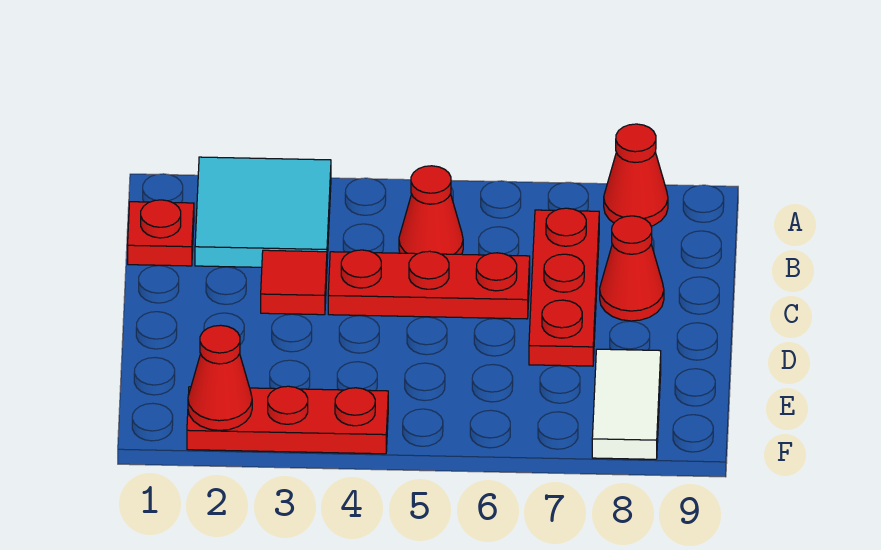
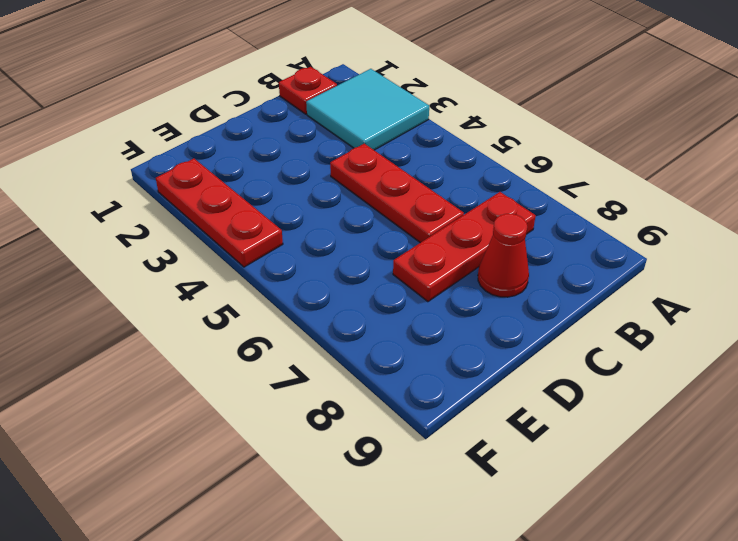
none -> red 1x1 cone [604,124,668,226]
none -> red 1x1 cone [399,166,463,254]

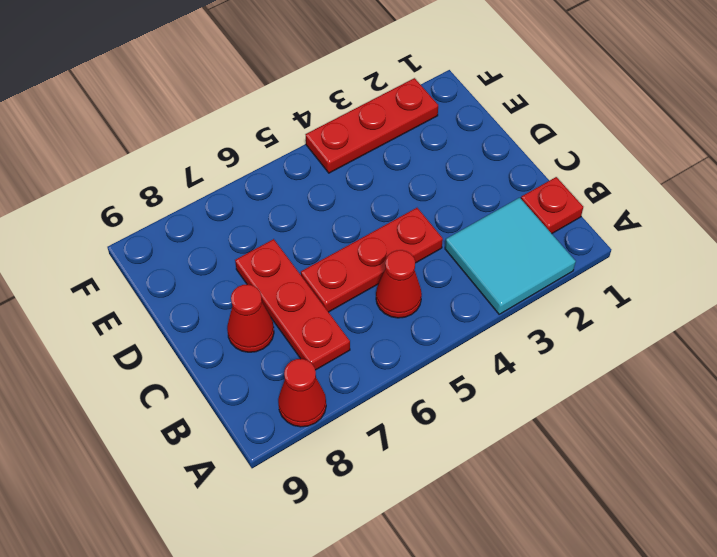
none -> red 1x1 tile [261,250,327,315]
none -> white 1x2 tile [592,349,661,459]

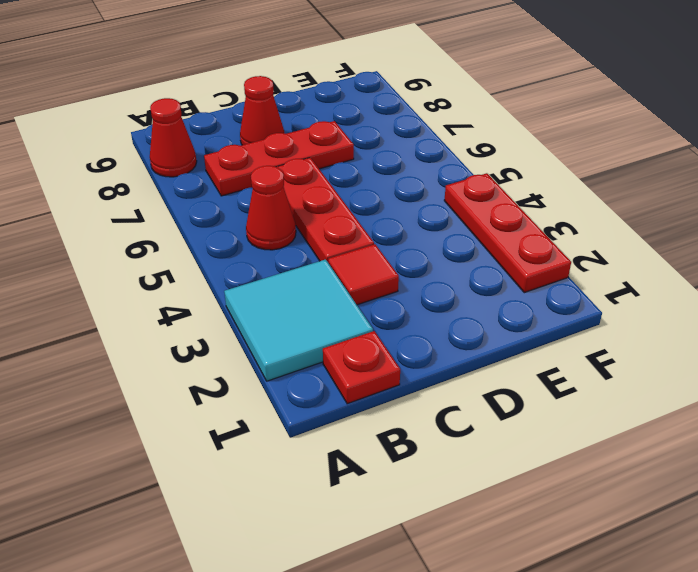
none -> white 1x2 tile [592,349,661,459]
none -> red 1x1 cone [188,325,252,430]

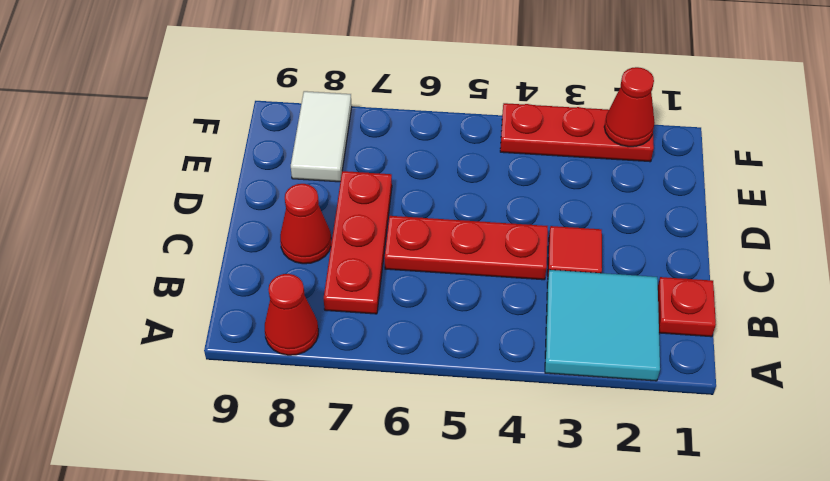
none -> red 1x1 cone [399,166,463,254]

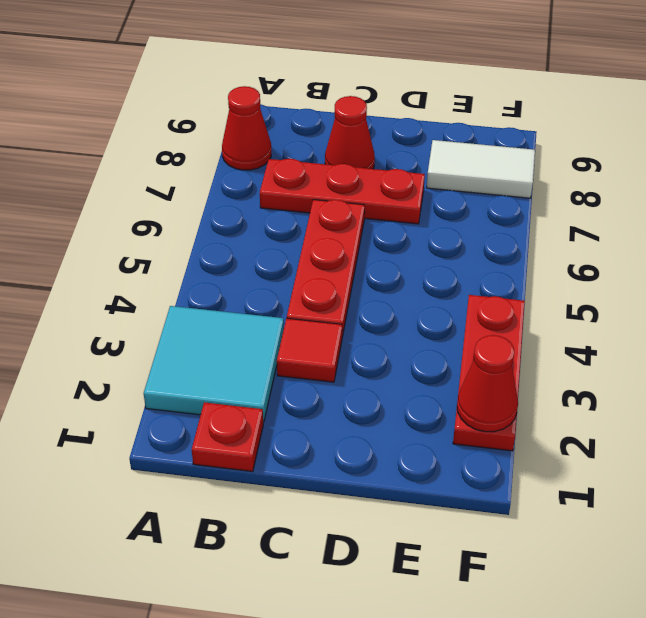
none -> red 1x1 cone [399,166,463,254]

